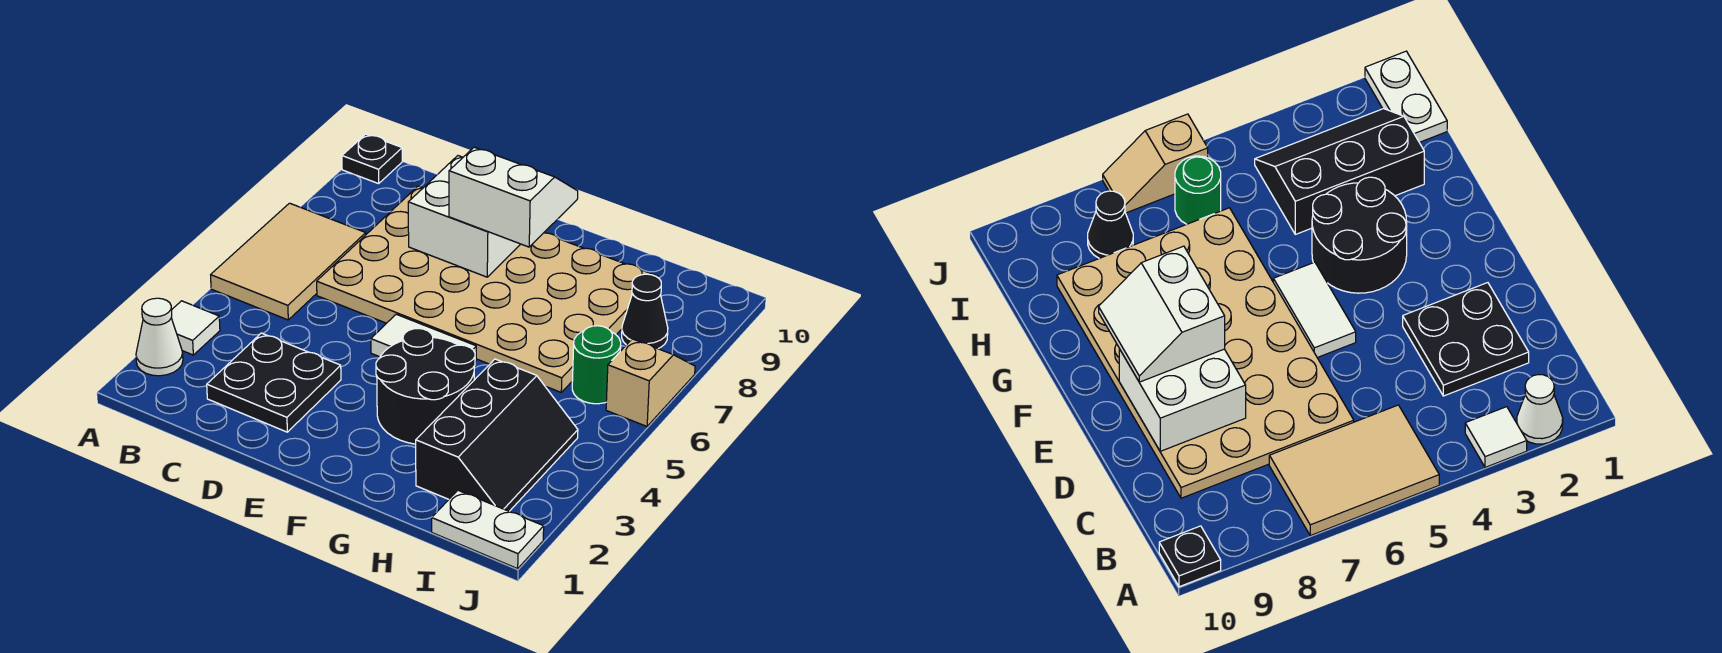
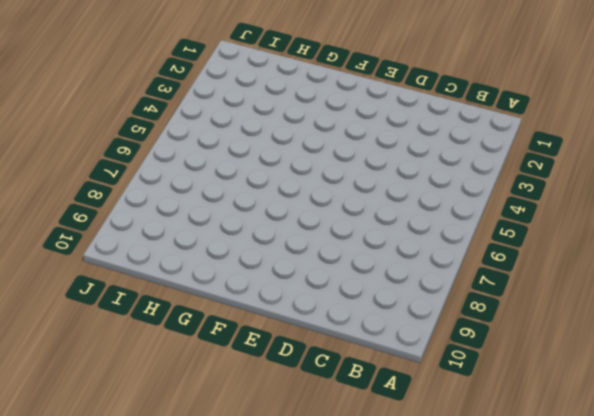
none -> white 1x1 cone [136,298,183,376]
none -> white 1x1 tile [171,301,220,355]
none -> tan 2x3 tile [211,203,366,320]

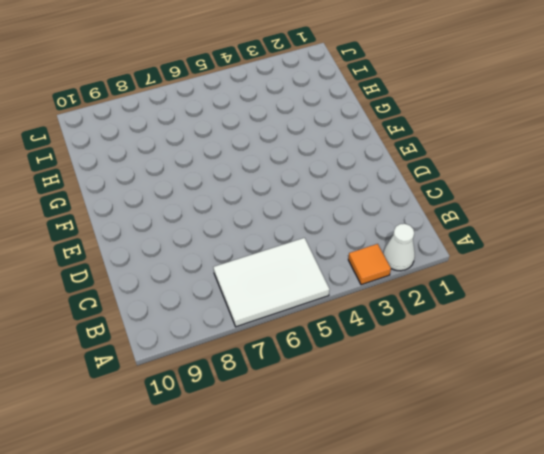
orange 1x1 tile [348,244,391,285] -> white 1x1 tile [171,301,220,355]
white 2x3 tile [214,238,330,327] -> tan 2x3 tile [211,203,366,320]
none -> black 1x1 plate [342,134,402,184]
none -> black 2x2 plate [207,333,341,432]
none -> tan 4x6 plate [317,186,658,392]

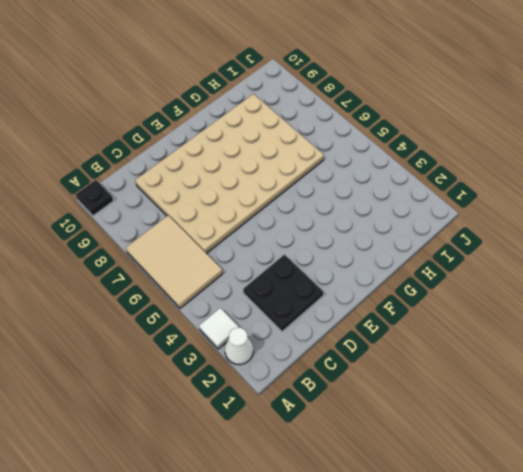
none -> white 1x2 tile [371,314,476,361]
none -> black 2x2 round brick [376,328,475,444]
none -> black 2x3 slope [416,359,578,511]

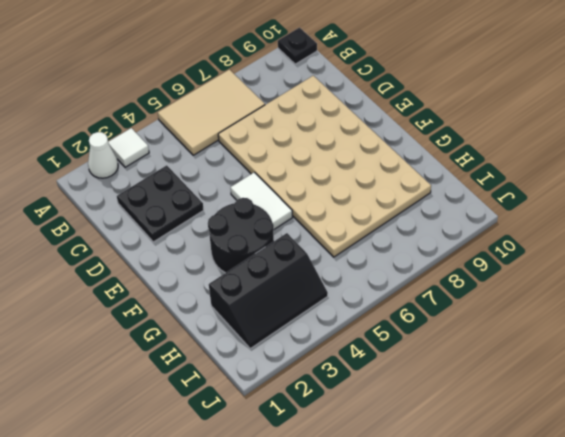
none -> white 1x2 plate [432,490,544,569]
none -> green 1x1 round brick [572,326,621,404]
none -> black 1x1 cone [622,274,668,349]

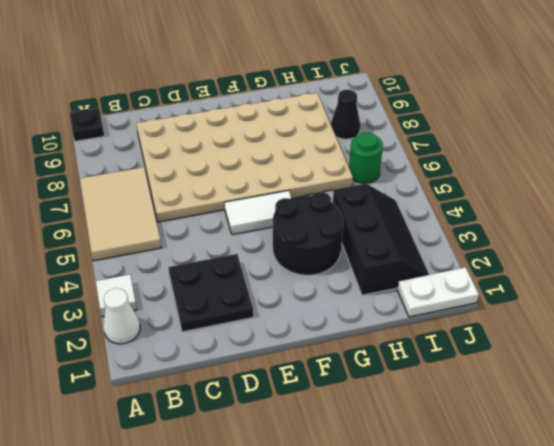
none -> tan 1x2 slope [606,339,695,426]
none -> white 2x2 brick [408,156,521,277]
none -> white 2x2 slope [449,147,578,247]

